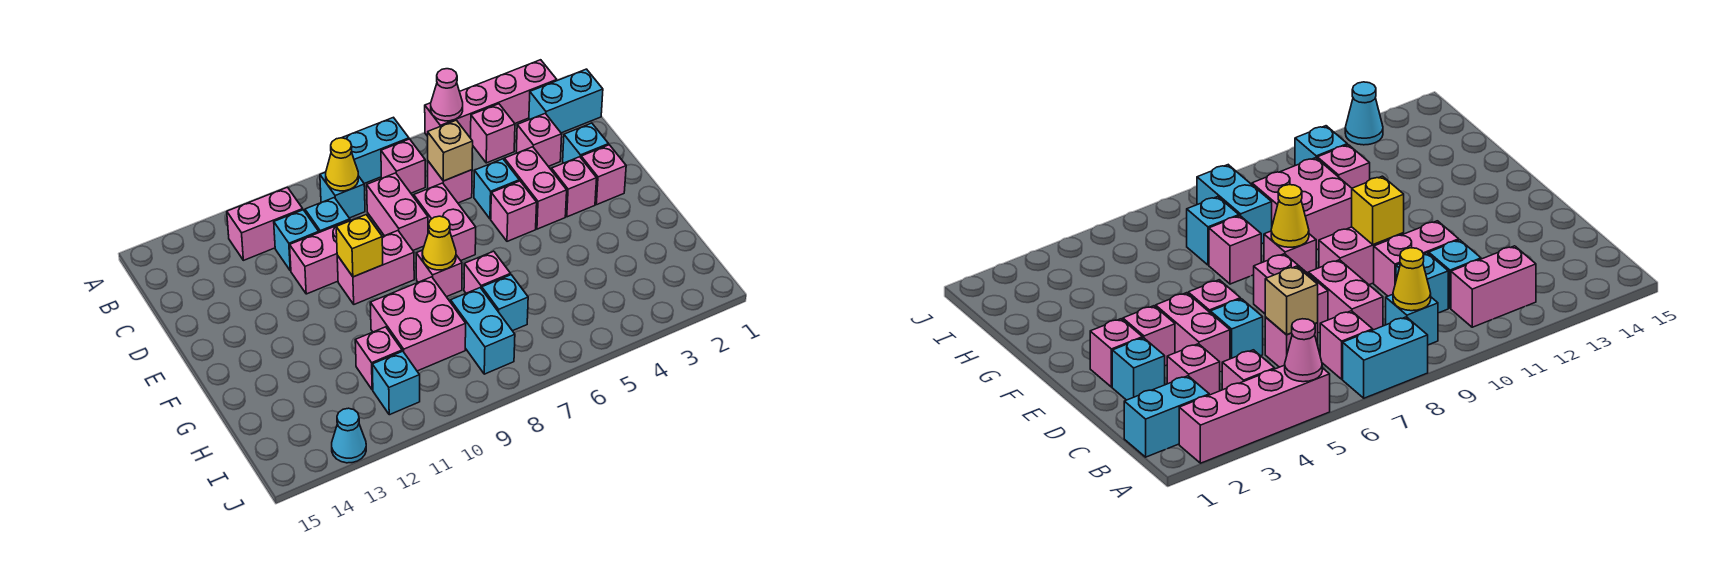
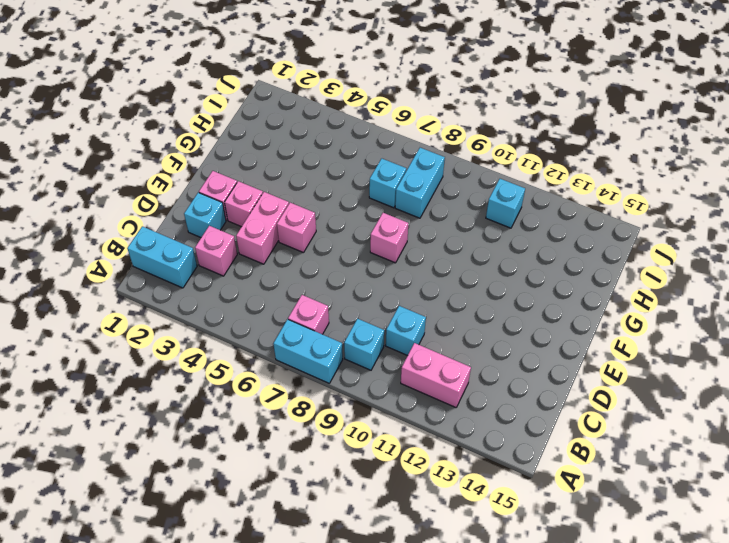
none -> pink 1x4 brick [425,60,557,138]
none -> pink 1x1 brick [471,104,515,163]
none -> pink 1x1 brick [428,161,472,203]
none -> pink 1x2 brick [367,173,428,250]

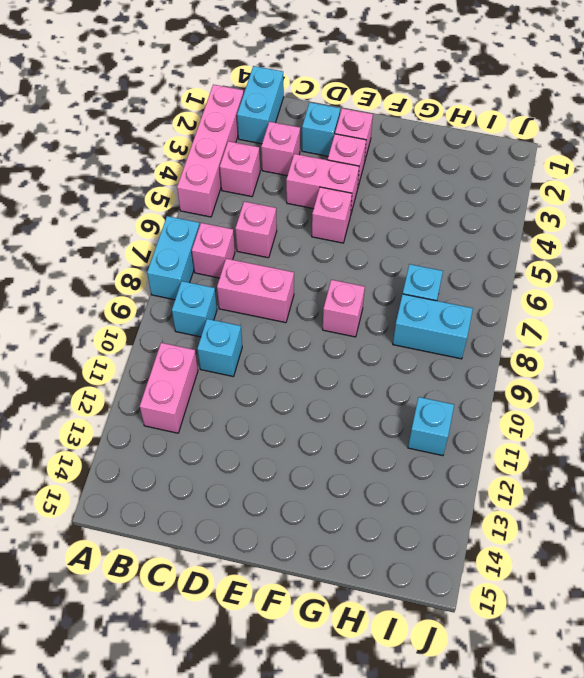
none -> cyan 1x1 brick [274,210,319,271]
none -> cyan 1x1 brick [474,159,519,219]
none -> pink 1x2 brick [414,183,476,261]
none -> pink 1x2 brick [290,220,351,294]

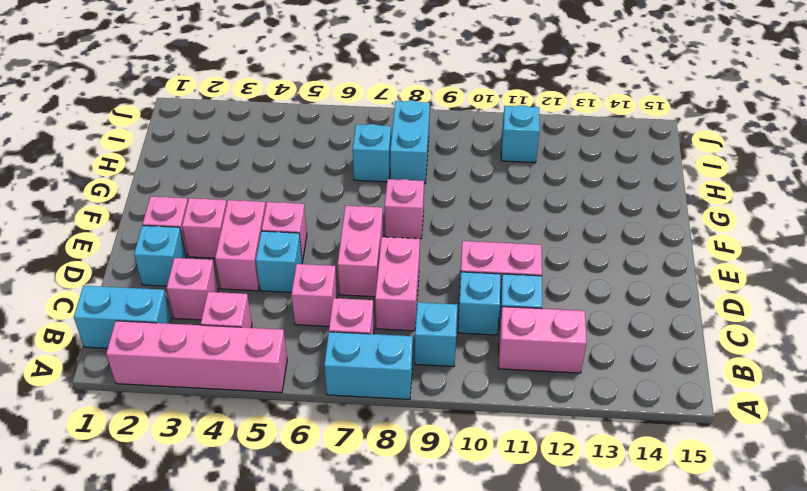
none -> pink 1x2 brick [337,231,414,304]
none -> pink 1x1 brick [464,251,511,293]
none -> pink 2x2 brick [370,277,466,371]
none -> pink 1x1 brick [355,327,402,390]

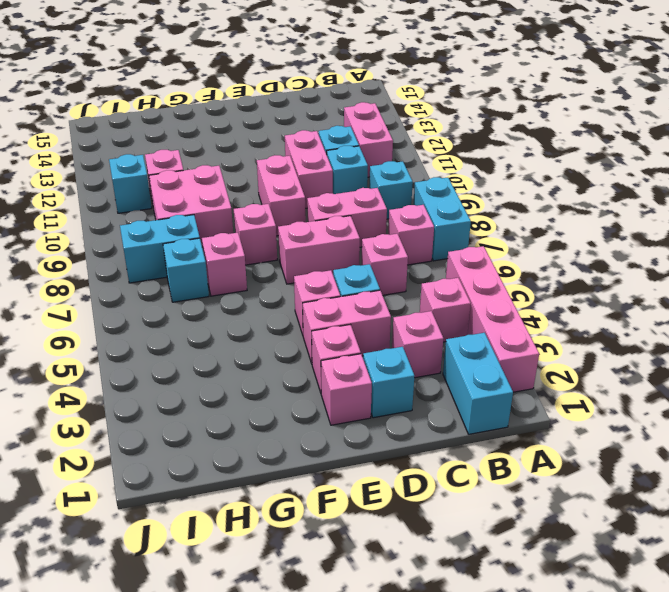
none -> cyan 1x1 cone [332,408,366,463]
none -> pink 1x1 cone [431,69,463,121]
none -> yellow 1x1 cone [326,138,358,191]
none -> tan 1x1 brick [428,120,473,181]

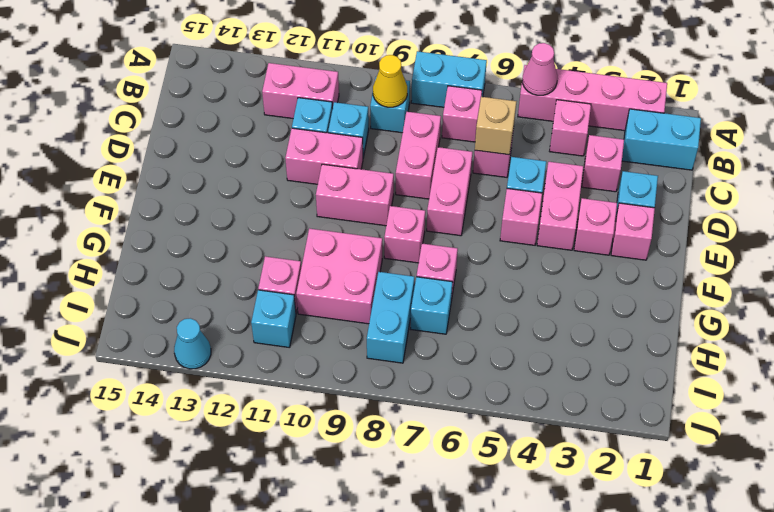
none -> yellow 1x1 brick [336,215,383,277]
none -> yellow 1x1 cone [422,216,456,270]

